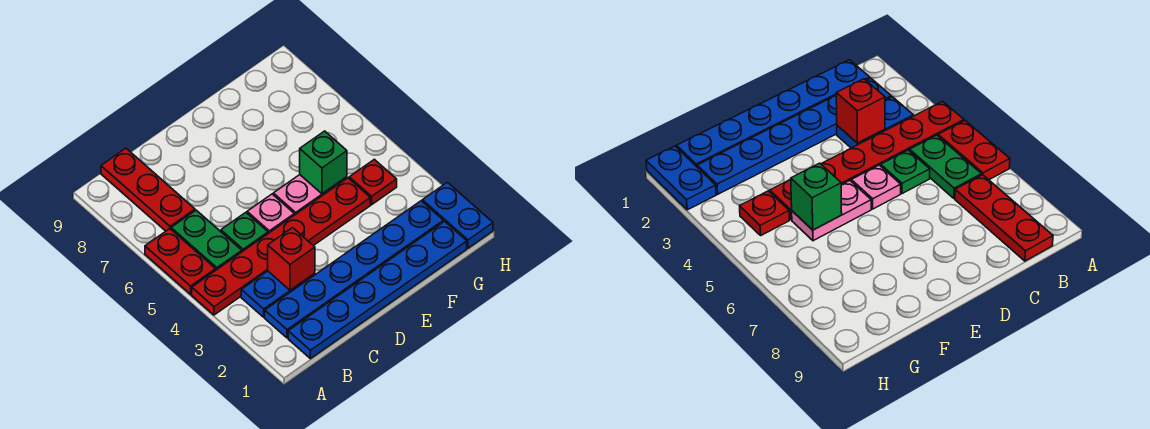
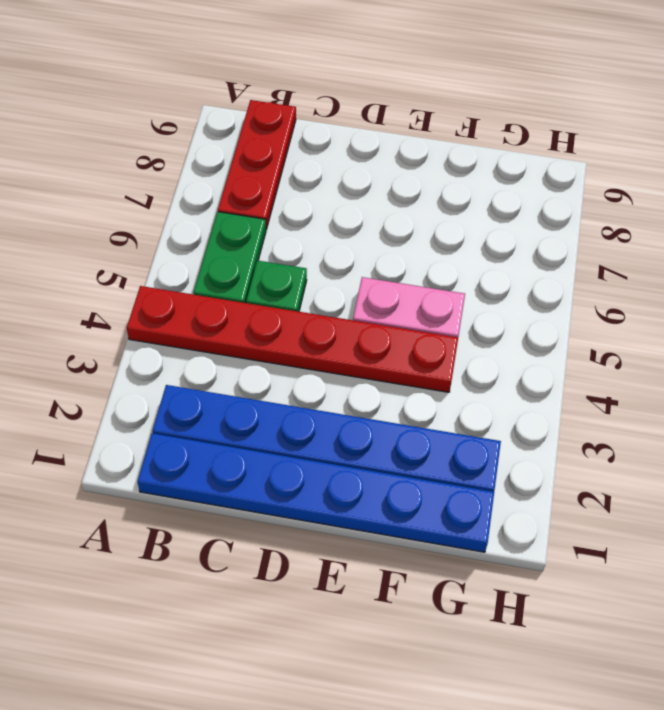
none -> red 1x2 plate [145,229,216,294]
none -> blue 1x2 plate [241,271,315,317]
none -> pink 1x1 plate [247,194,294,233]

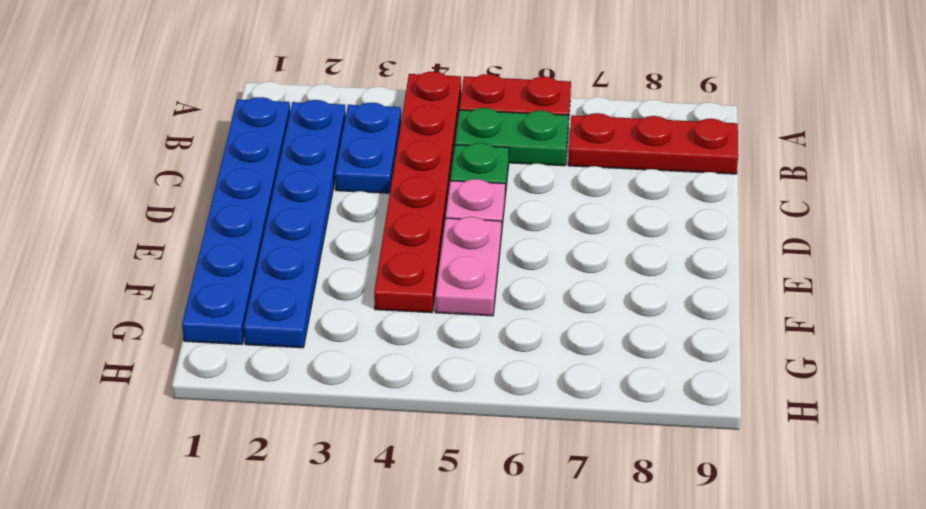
none -> red 1x1 plate [349,159,397,205]
none -> blue 1x2 plate [422,182,493,248]
none -> red 1x1 brick [268,228,315,290]

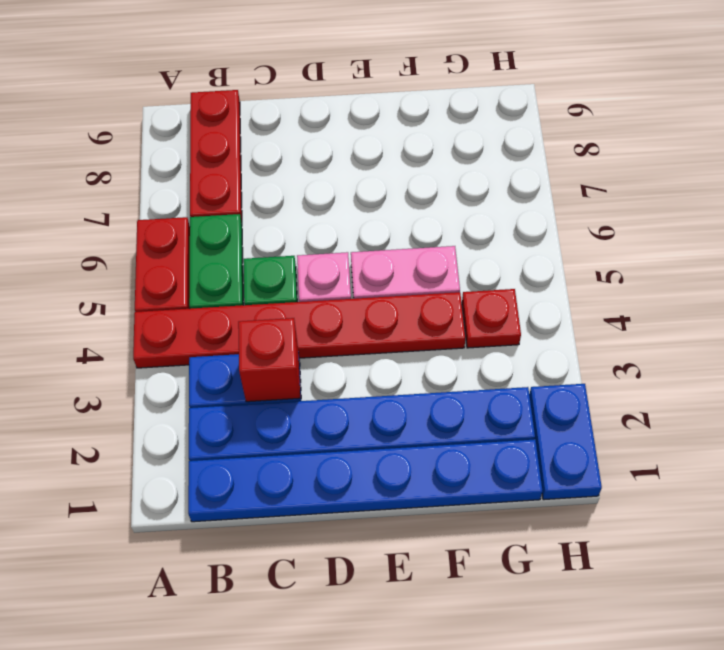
none -> green 1x1 brick [300,131,347,194]

